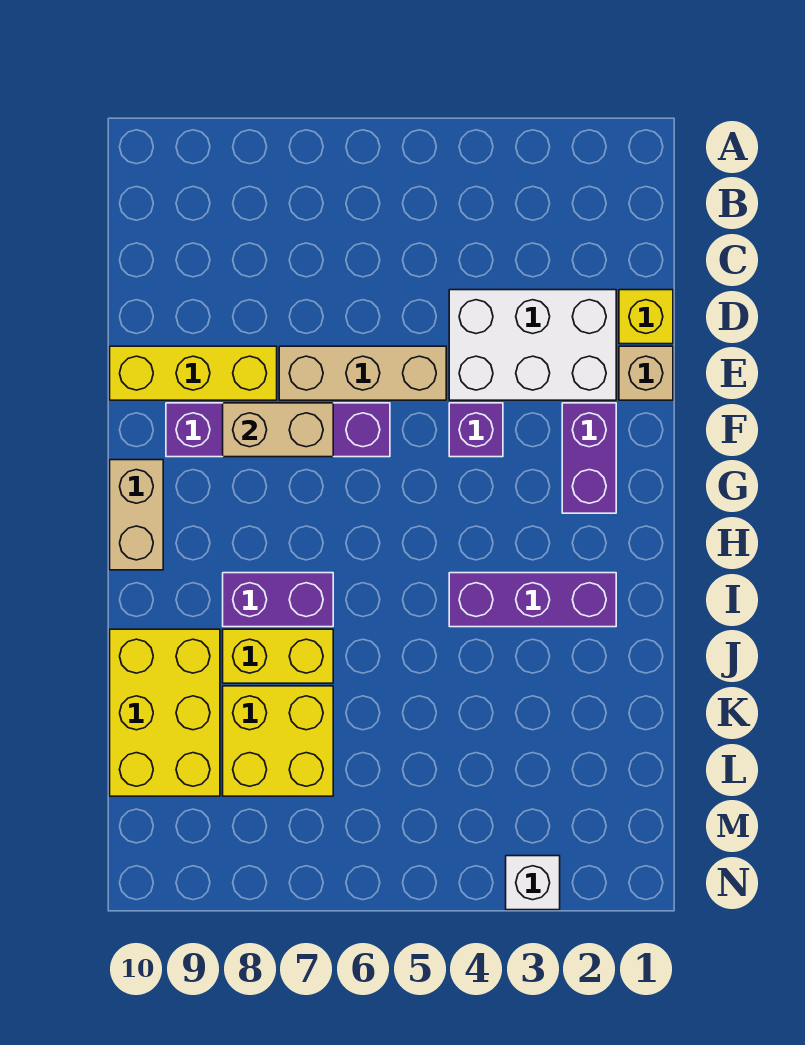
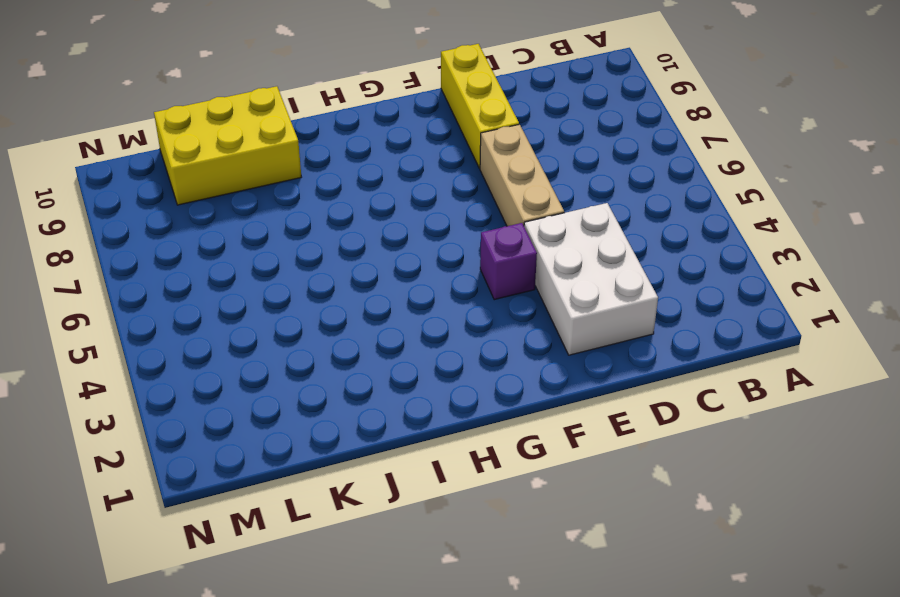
none -> yellow 1x1 brick [619,290,673,344]
none -> tan 1x1 brick [619,346,673,400]
none -> purple 1x2 brick [562,403,616,513]

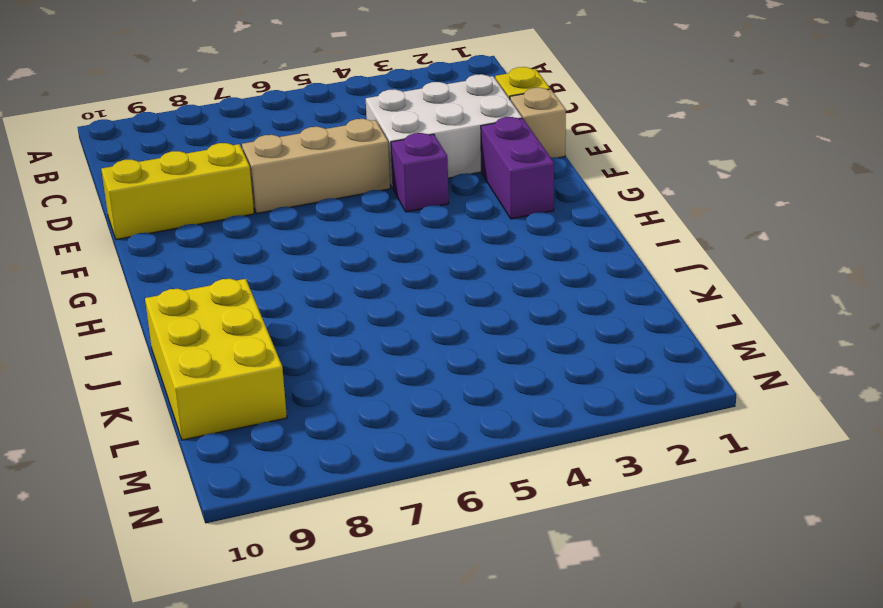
none -> purple 1x4 brick [166,403,390,457]
none -> tan 1x2 brick [110,460,163,570]
none -> purple 1x3 brick [449,573,616,627]

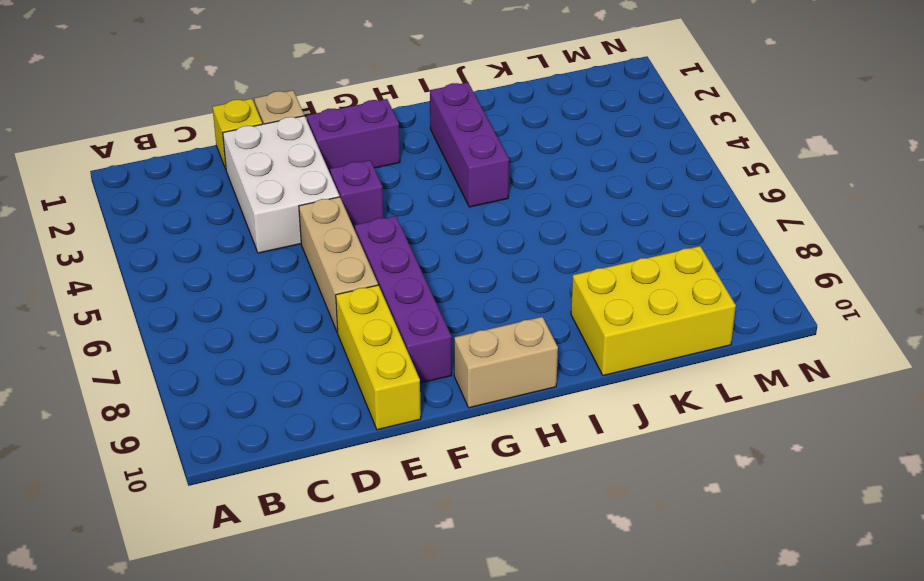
none -> purple 1x2 brick [223,573,333,627]
none -> yellow 1x2 brick [223,629,333,683]
none -> yellow 2x2 brick [223,686,333,796]

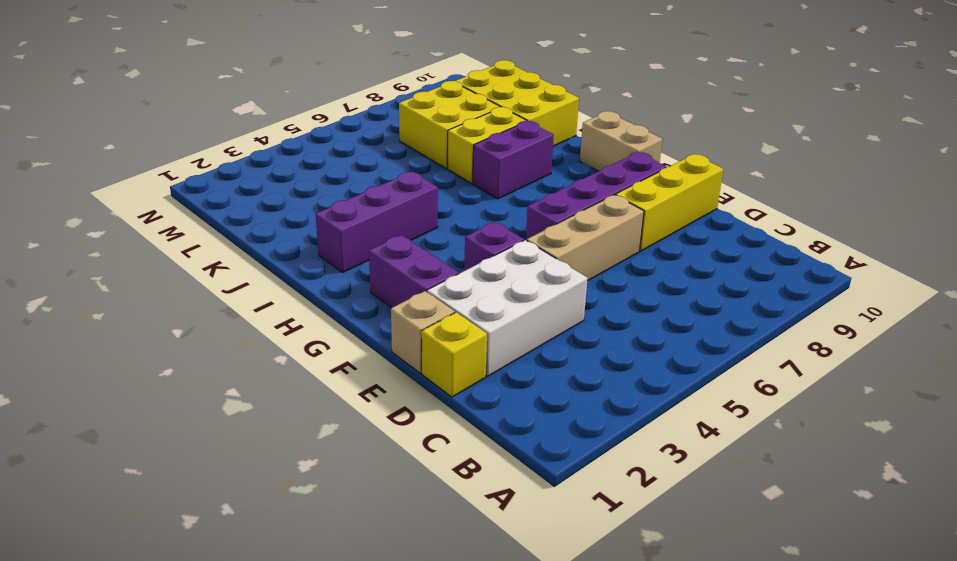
none -> white 1x1 brick [506,856,560,910]
none -> tan 1x2 brick [223,403,333,457]

